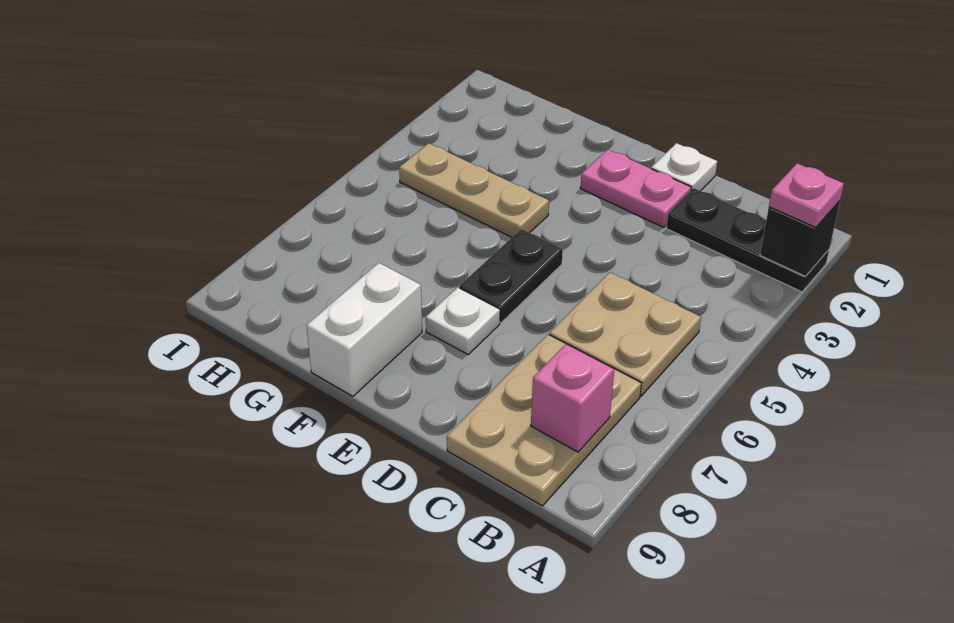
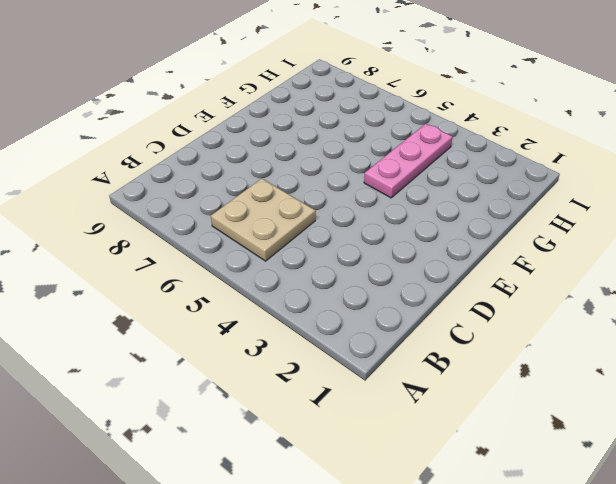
pink 1x3 plate [364,124,453,198] -> tan 1x3 plate [399,143,549,237]
none -> black 1x3 plate [666,188,829,292]
none -> tan 2x3 plate [447,334,641,506]
none -> white 1x1 plate [651,143,717,191]

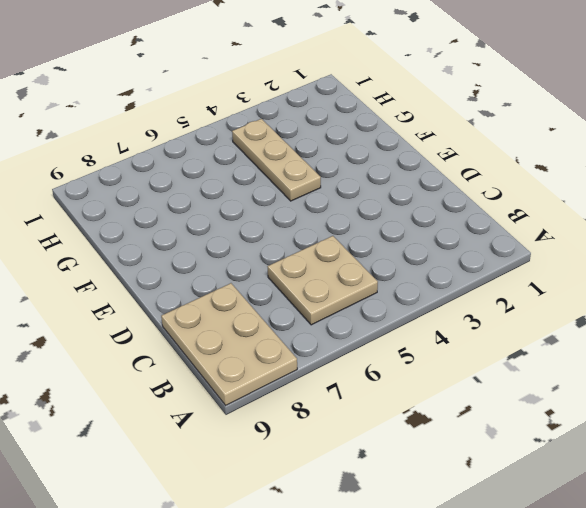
tan 2x3 plate [161,283,297,405] -> tan 2x3 plate turned to [447,334,641,506]
none -> black 1x3 plate [666,188,829,292]
none -> white 1x1 plate [651,143,717,191]
none -> pink 1x2 plate [580,150,691,227]

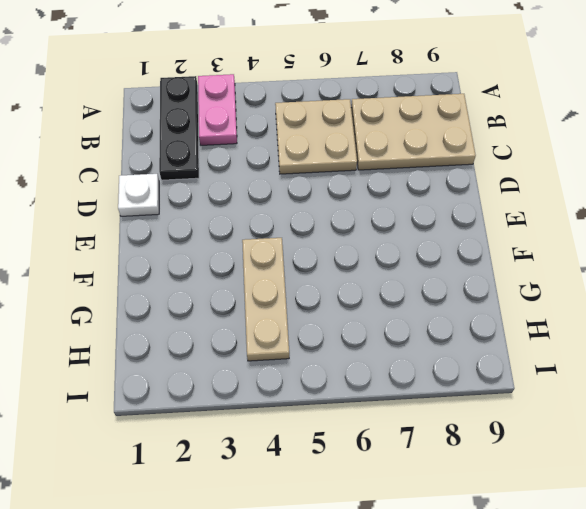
pink 1x2 plate [198,74,237,145] -> pink 1x2 plate moved to [580,150,691,227]
none -> black 1x2 plate [459,229,563,323]
none -> white 1x1 plate [426,287,500,354]
none -> white 1x2 brick [307,263,422,396]

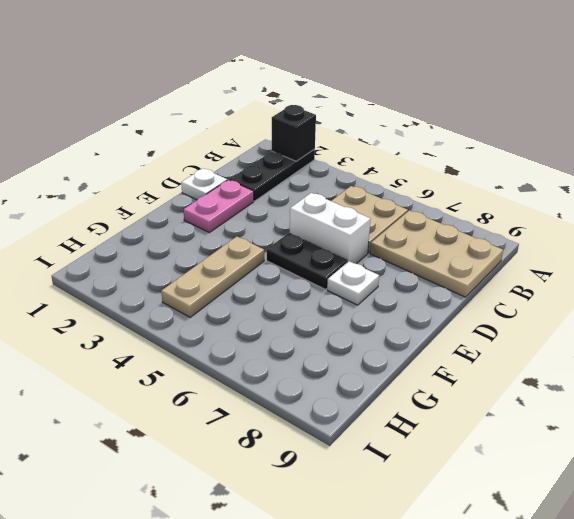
white 1x2 brick [290,193,371,264] -> white 1x2 brick moved to [307,263,422,396]
none -> pink 1x1 brick [531,344,614,452]
none -> pink 1x1 plate [769,163,844,227]

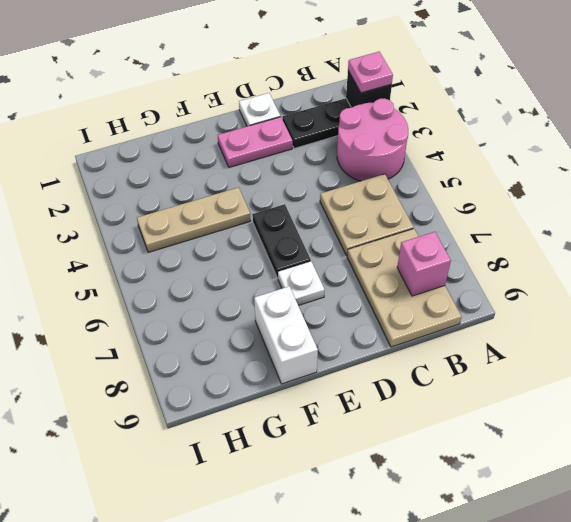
pink 2x2 round brick [337,98,408,181] -> none

